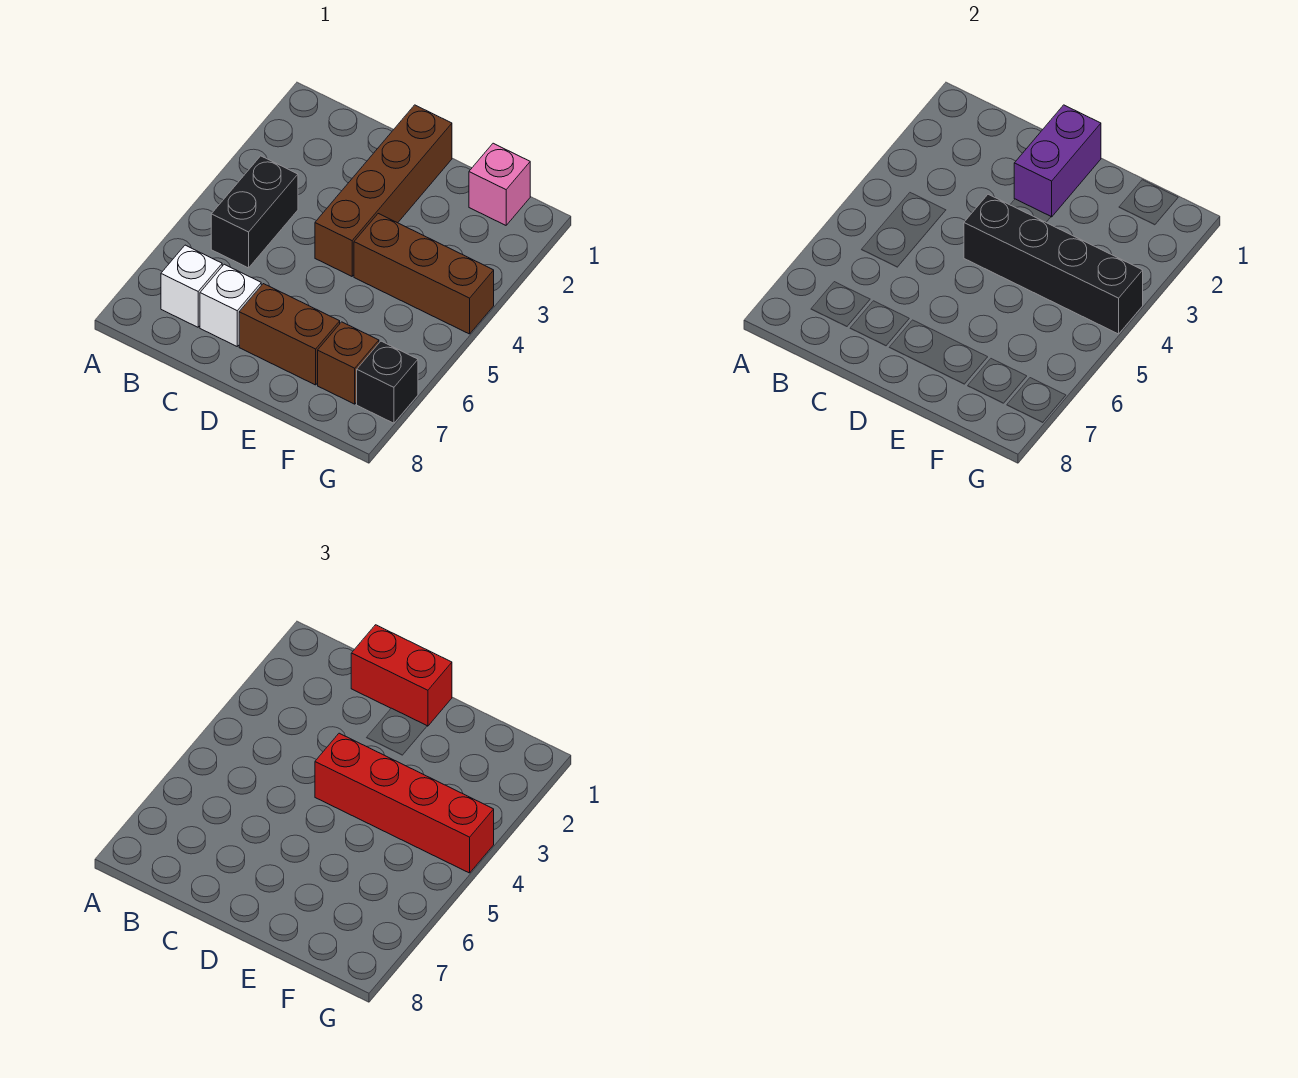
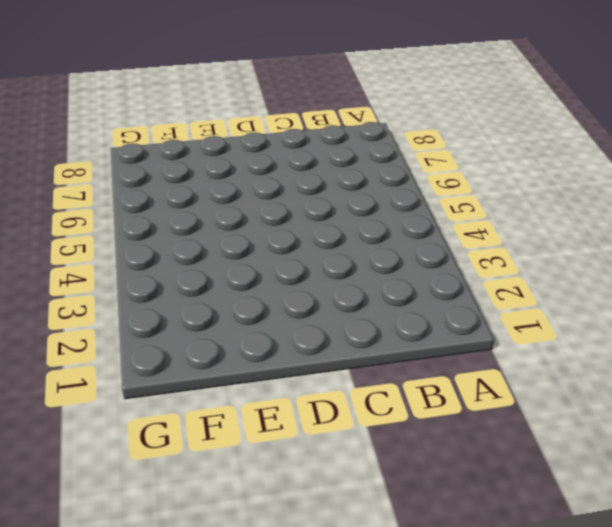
none -> black 1x2 brick [211,156,298,268]
none -> white 1x1 brick [161,245,222,327]
none -> white 1x1 brick [200,264,261,346]

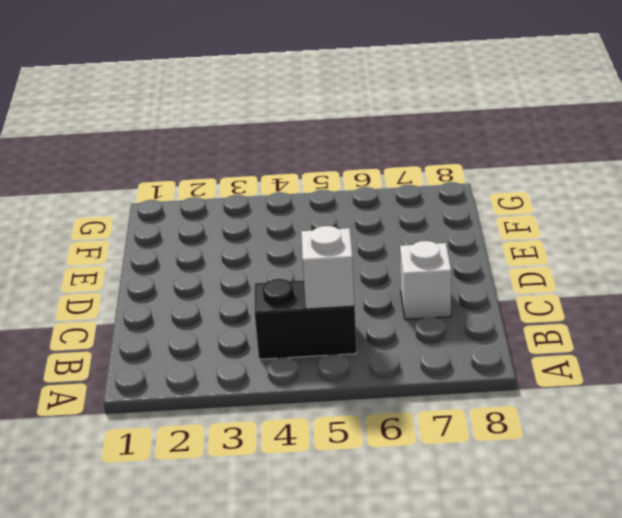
white 1x1 brick [301,226,355,309] -> white 1x1 brick moved to [161,245,222,327]
none -> brown 1x4 brick [315,105,452,276]
none -> brown 1x2 brick [239,284,340,385]
none -> brown 1x3 brick [354,214,494,334]

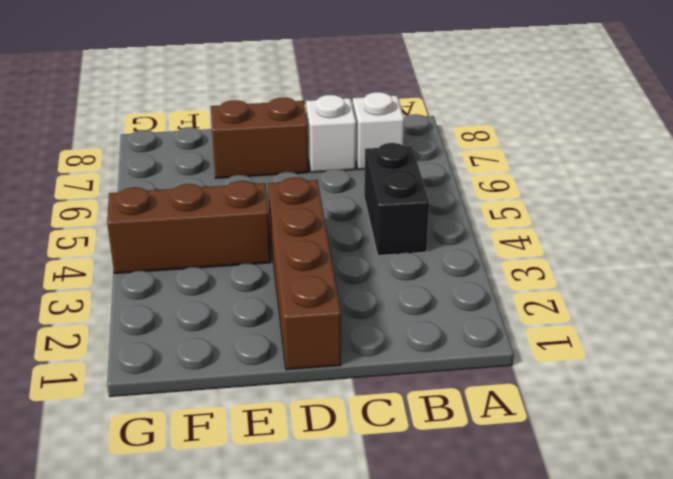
none -> pink 1x1 brick [469,143,530,225]
none -> brown 1x1 brick [318,322,379,404]
none -> black 1x1 brick [357,341,418,423]

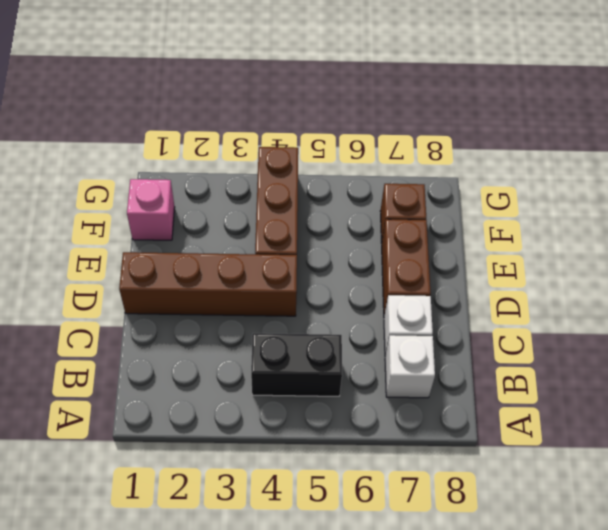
none -> black 1x1 brick [357,341,418,423]
none -> purple 1x2 brick [1014,105,1101,217]
none -> black 1x4 brick [964,194,1143,334]

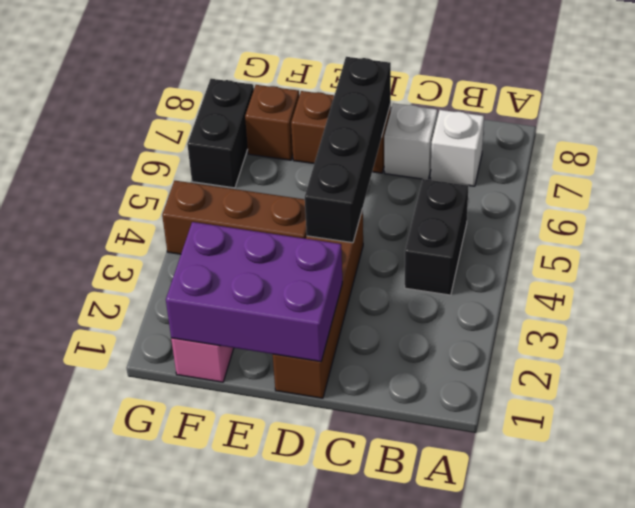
purple 2x3 brick [166,222,342,362] -> purple 1x2 brick [1014,105,1101,217]
black 1x4 brick [305,57,391,243] -> black 1x4 brick turned to [964,194,1143,334]
black 1x2 brick [187,79,254,188] -> black 1x1 brick [357,341,418,423]
none -> red 1x2 brick [351,625,452,726]
none -> red 1x4 brick [315,733,494,873]

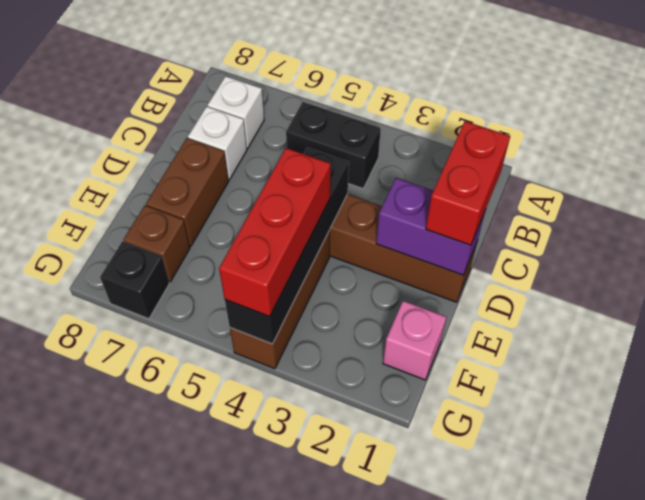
red 1x3 brick [219,148,331,316] -> red 1x4 brick [315,733,494,873]

